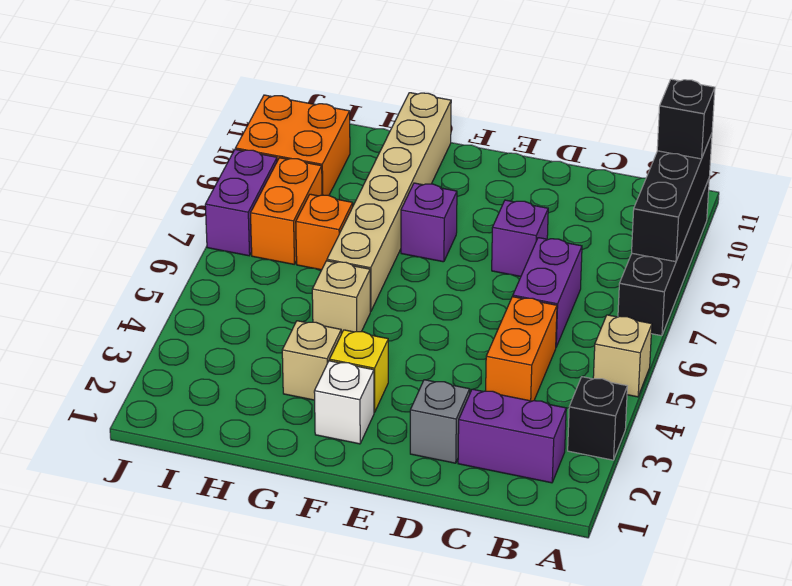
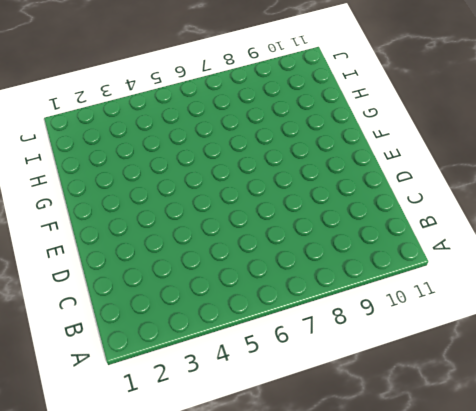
none -> black 1x1 brick [568,377,627,460]
none -> tan 1x1 brick [593,315,652,397]
none -> black 1x4 brick [618,179,709,336]

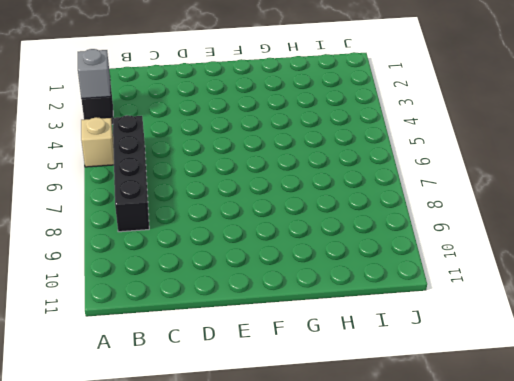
grey 1x1 brick [78,49,111,98] -> grey 1x1 brick moved to [410,380,470,463]
black 1x4 brick [113,115,149,232] -> black 1x4 brick moved to [618,179,709,336]
none -> purple 1x2 brick [458,389,566,483]
none -> orange 1x2 brick [486,297,557,401]
none -> purple 1x2 brick [513,238,582,347]

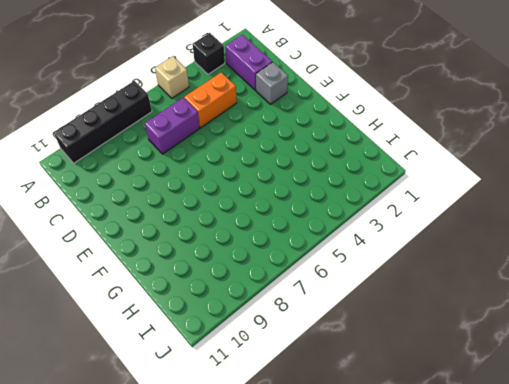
none -> purple 1x1 brick [492,200,548,277]
none -> white 1x1 brick [314,361,374,444]
none -> yellow 1x1 brick [330,330,388,412]

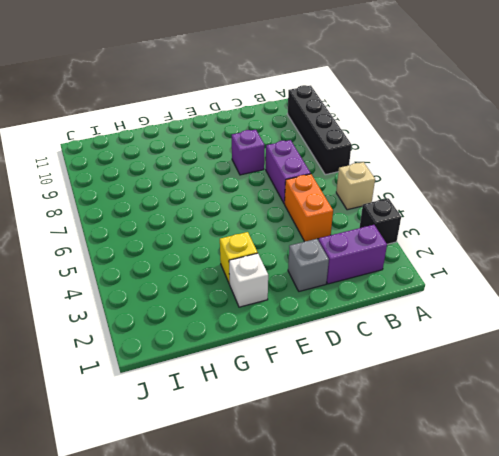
none -> purple 1x1 brick [401,183,457,262]
none -> tan 1x1 brick [282,321,341,400]
none -> tan 1x1 brick [312,261,370,334]

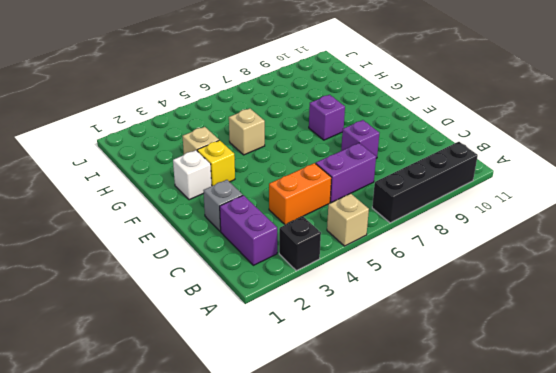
none -> tan 1x6 brick [327,93,451,311]
none -> orange 1x1 brick [296,194,353,270]
none -> orange 1x2 brick [251,158,322,264]

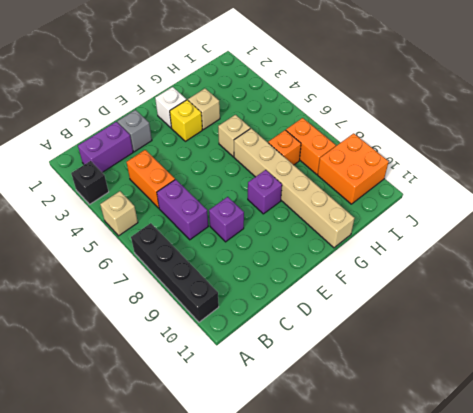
none -> purple 1x2 brick [205,149,277,256]
none -> black 1x3 brick [632,134,712,262]
none -> black 1x1 brick [657,79,715,159]

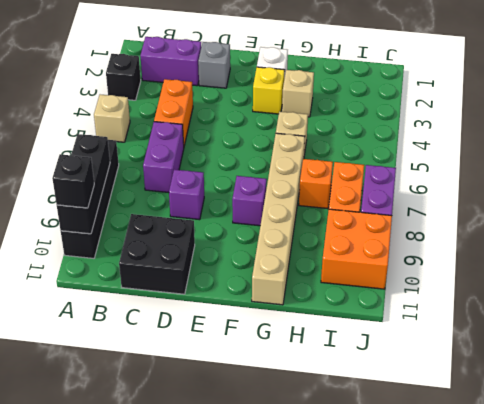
black 2x2 brick [119,214,195,294] -> none

